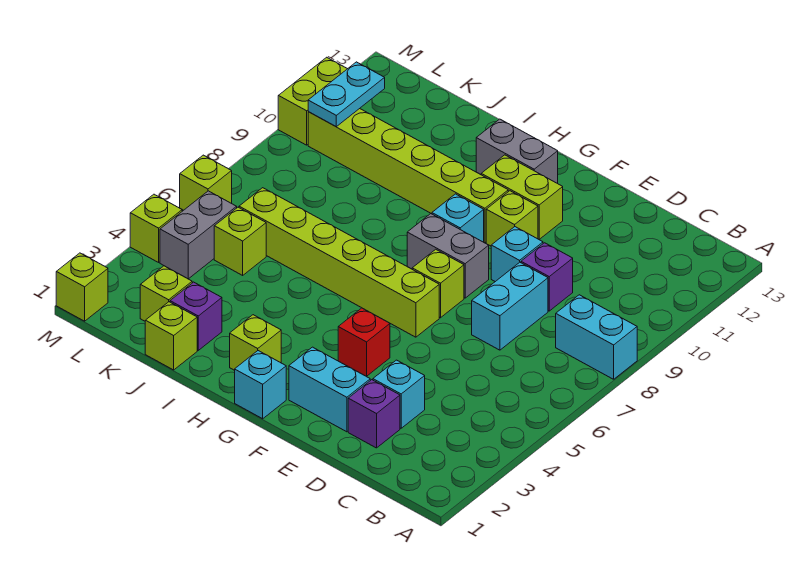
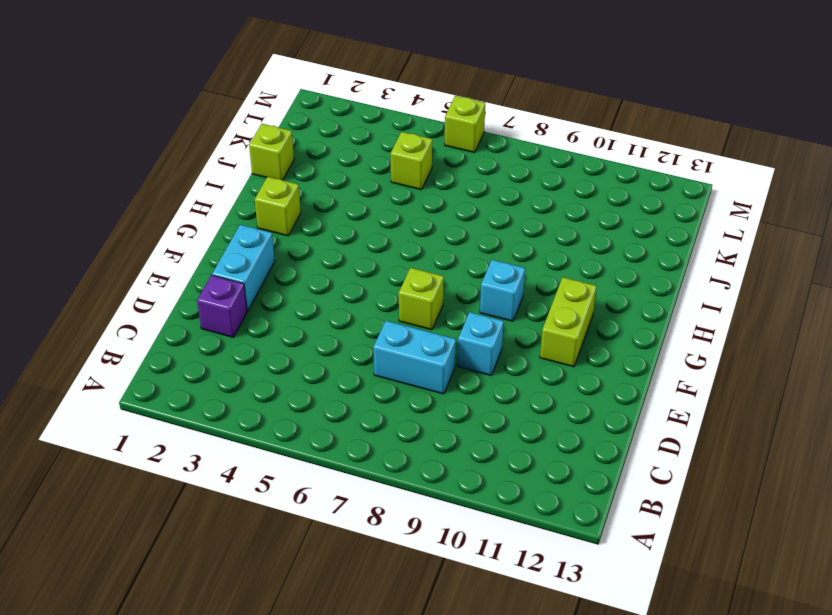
none -> cyan 1x2 brick [556,295,637,379]
none -> cyan 1x1 brick [373,360,425,428]
none -> purple 1x1 brick [521,243,573,311]

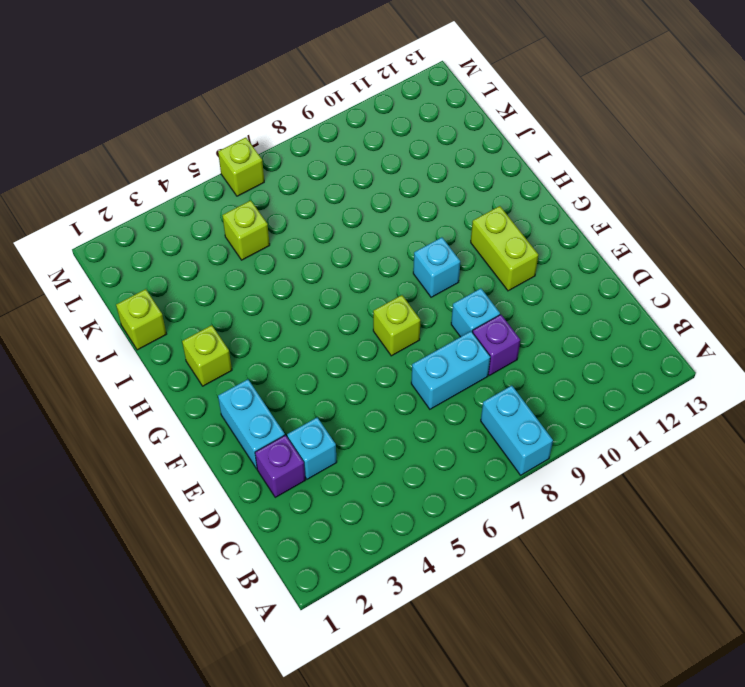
none -> red 1x1 brick [338,308,390,377]
none -> lime 1x6 brick [239,188,439,337]
none -> grey 1x2 brick [407,214,489,298]

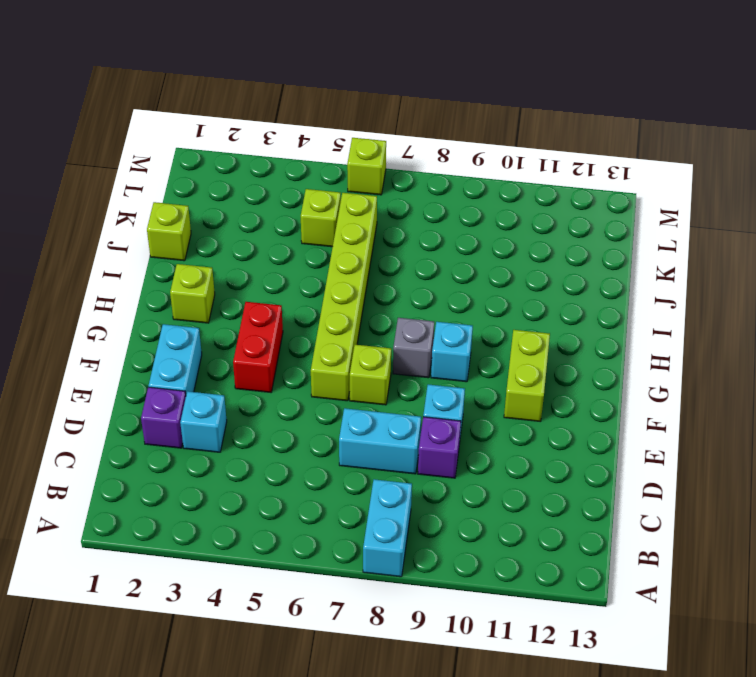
red 1x2 brick [233,302,283,392] -> red 1x1 brick [338,308,390,377]
grey 1x1 brick [393,318,434,378] -> grey 1x2 brick [407,214,489,298]
none -> lime 1x1 brick [486,191,538,246]
none -> cyan 1x1 brick [235,351,286,419]
none -> lime 1x6 brick [308,109,508,243]

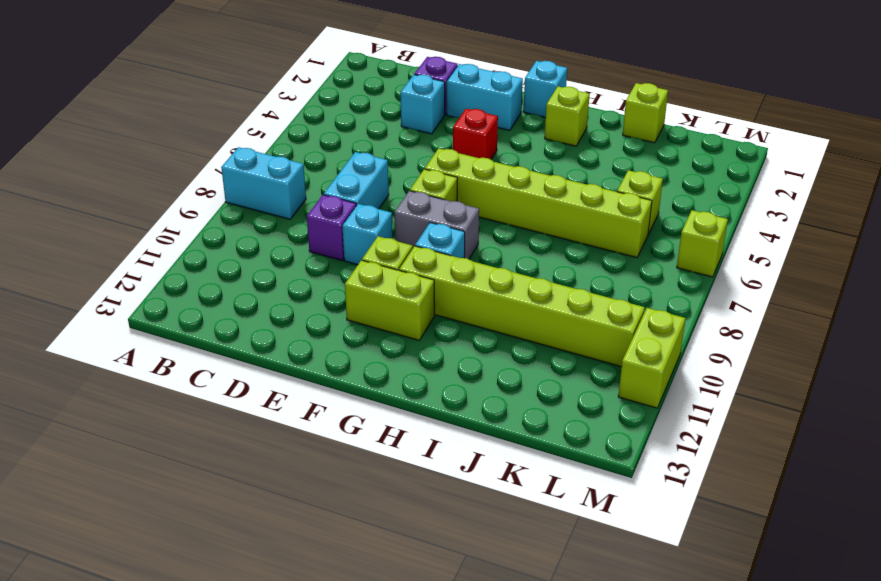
none -> grey 1x2 brick [476,119,558,183]
none -> purple 1x1 brick [170,282,222,350]
none -> lime 1x1 brick [140,266,192,321]

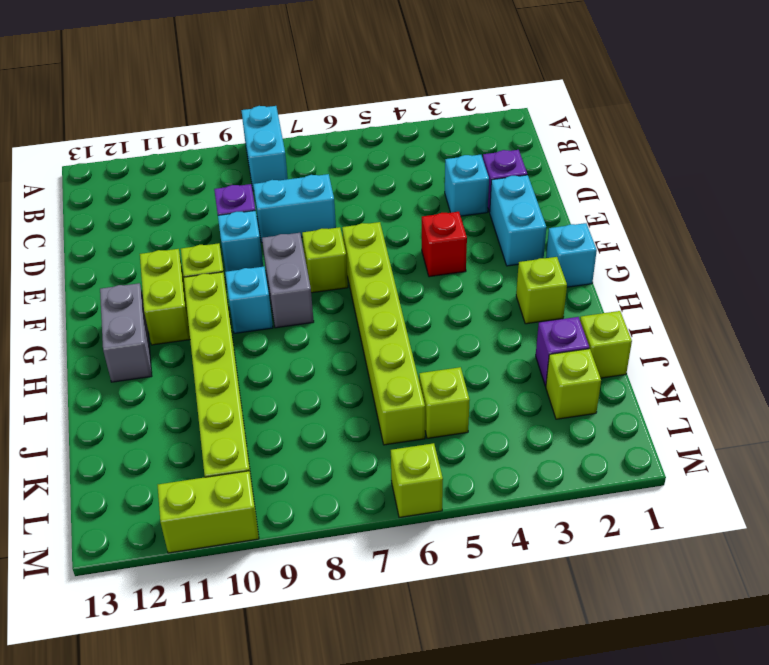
none -> grey 1x2 brick [160,191,237,279]
none -> lime 1x1 brick [56,253,108,321]
none -> lime 1x1 brick [130,194,182,262]

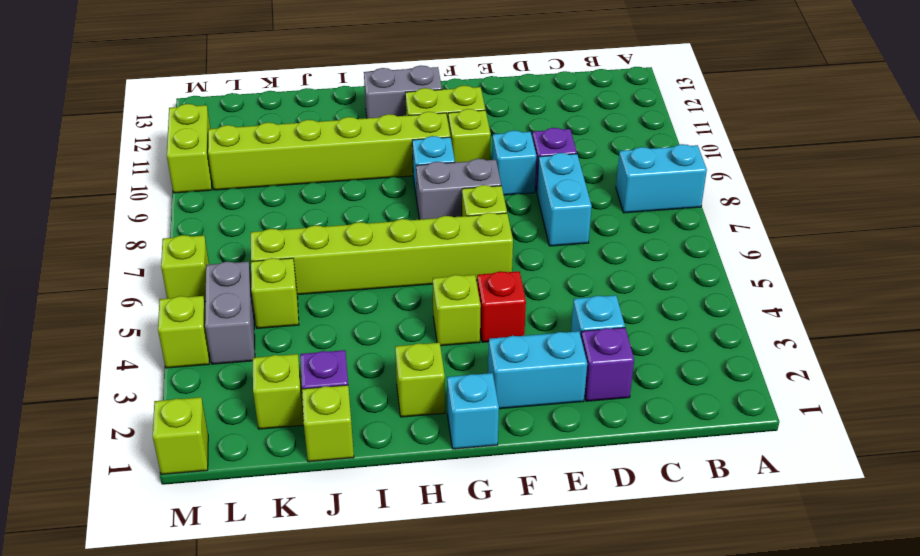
lime 1x1 brick [433,275,481,346] -> none
none -> cyan 1x2 plate [308,62,385,127]

